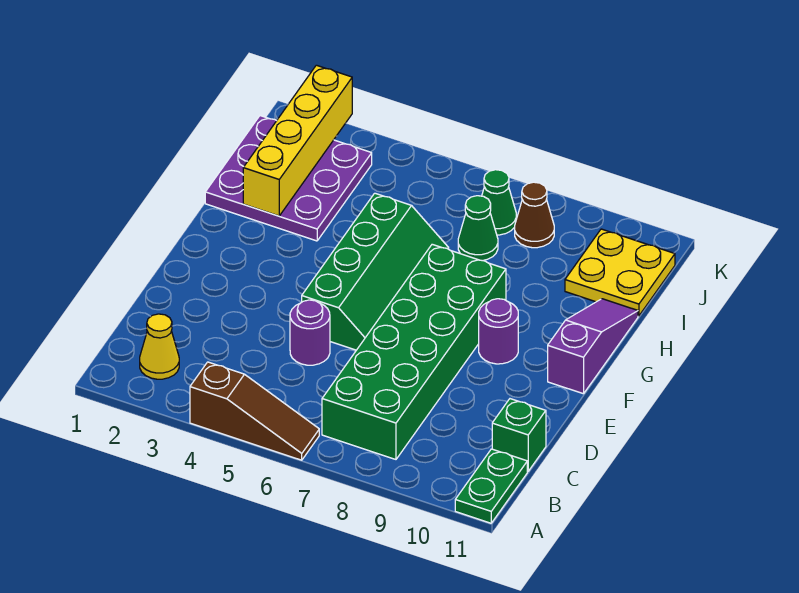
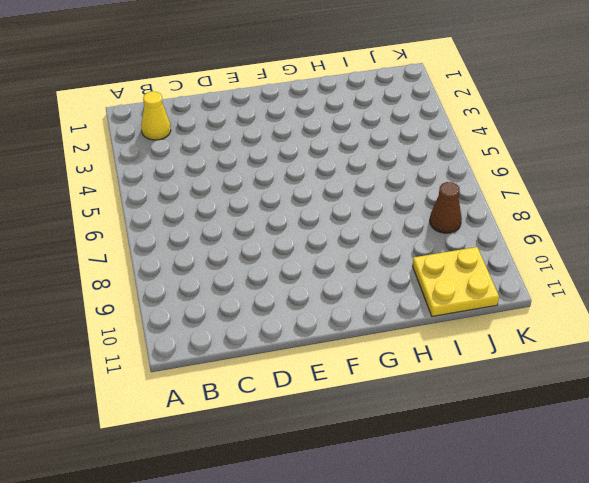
none -> brown 1x3 slope [190,362,319,460]
none -> green 1x2 plate [455,449,527,523]
none -> green 2x6 brick [322,244,506,459]

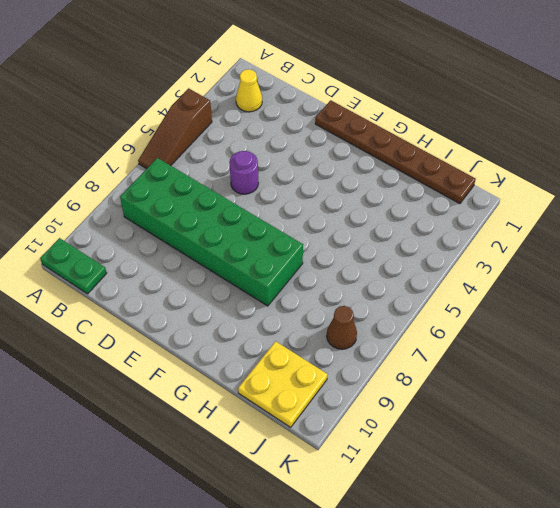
brown 1x6 plate [315,100,476,204] -> purple 3x3 plate [205,116,372,241]
none -> green 1x1 brick [492,399,546,471]
none -> green 2x4 slope [302,193,449,350]
none -> purple 1x1 round brick [479,299,518,364]

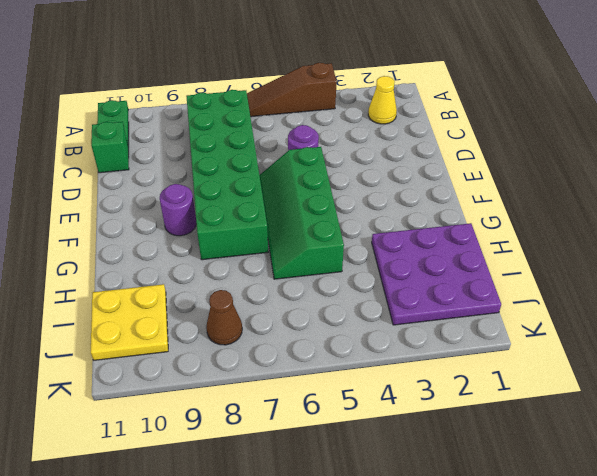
none -> purple 1x3 slope [548,299,638,394]
none -> green 1x1 cone [458,196,498,261]
none -> green 1x1 cone [482,170,516,235]

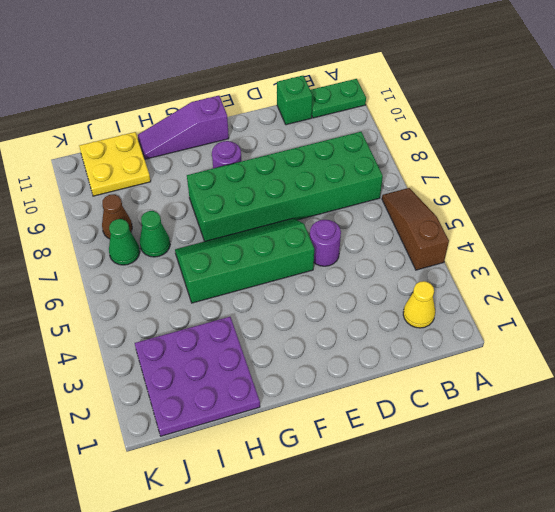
none -> yellow 1x4 brick [243,65,352,216]

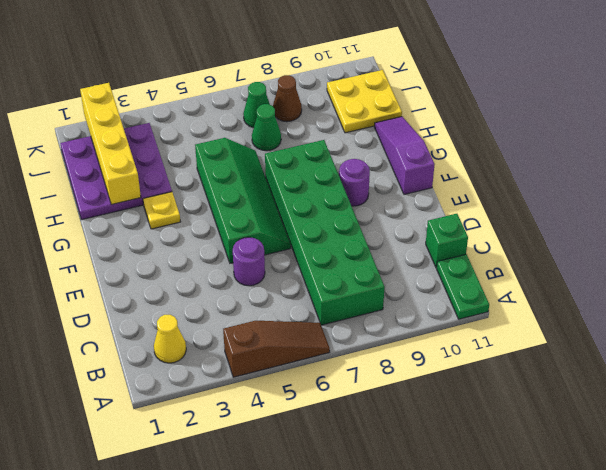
yellow 1x1 plate [143,192,180,229] -> none

